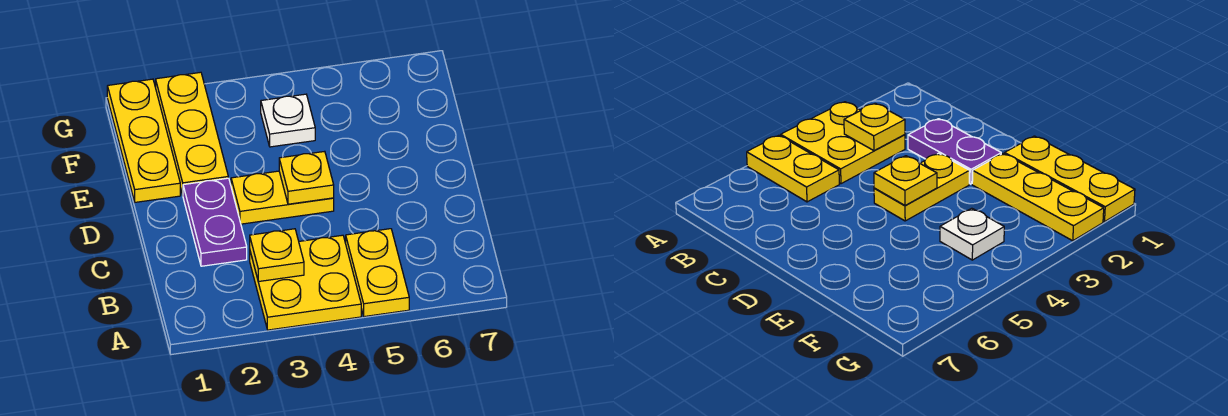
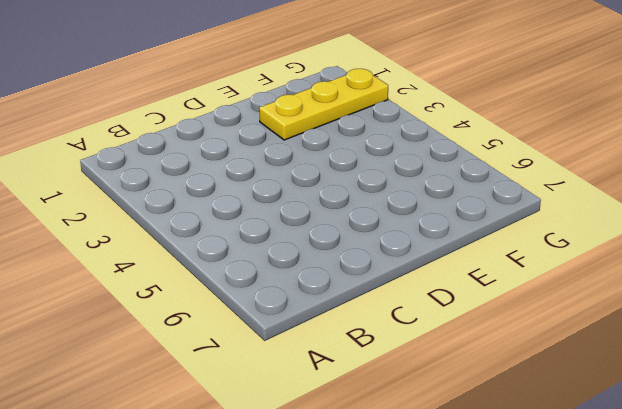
none -> yellow 2x2 plate [250,235,361,330]
none -> yellow 1x2 plate [346,229,409,317]

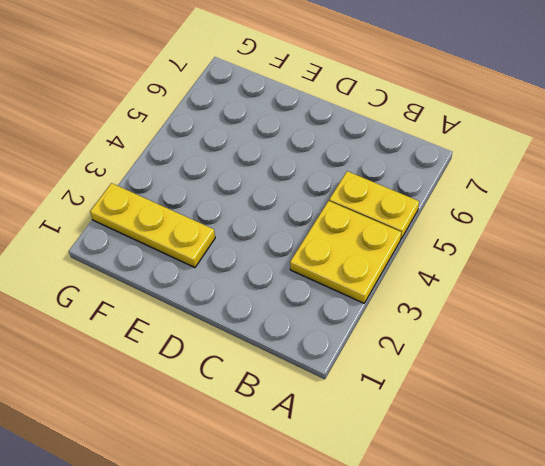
none -> purple 1x2 plate [183,178,247,266]
none -> yellow 1x2 plate [231,171,334,224]

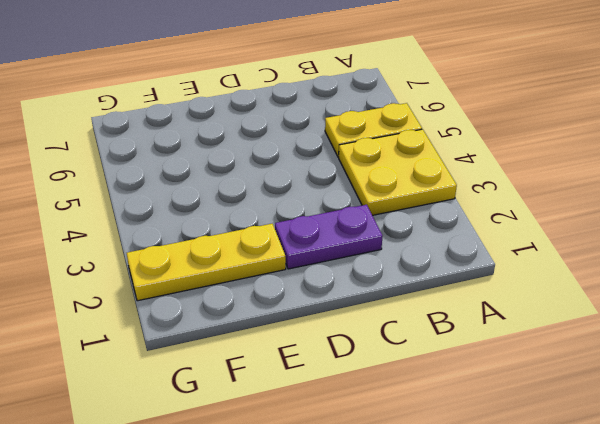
none -> yellow 1x2 plate [231,171,334,224]
none -> yellow 1x3 plate [107,79,180,202]

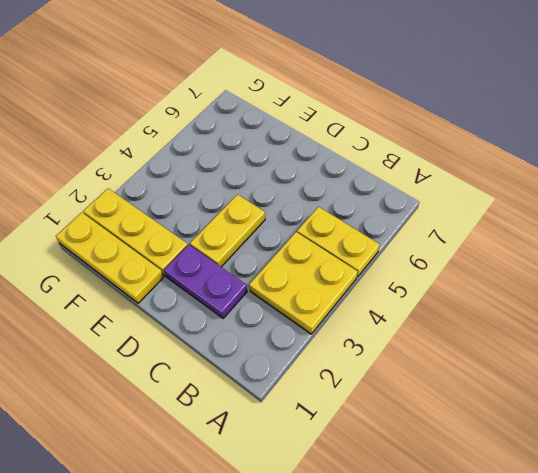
none -> white 1x1 plate [261,94,315,147]
none -> yellow 1x1 plate [250,229,304,282]

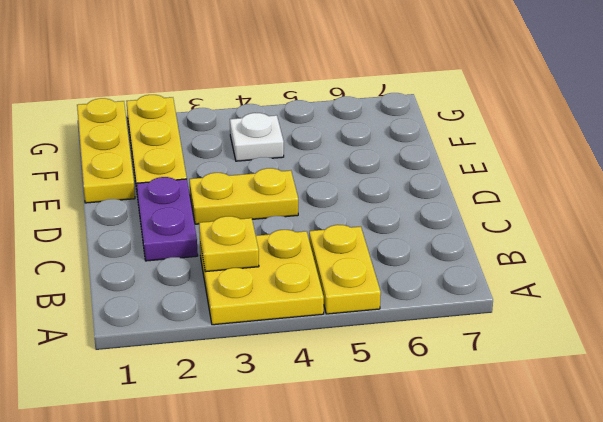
none -> yellow 1x1 plate [279,151,334,204]

